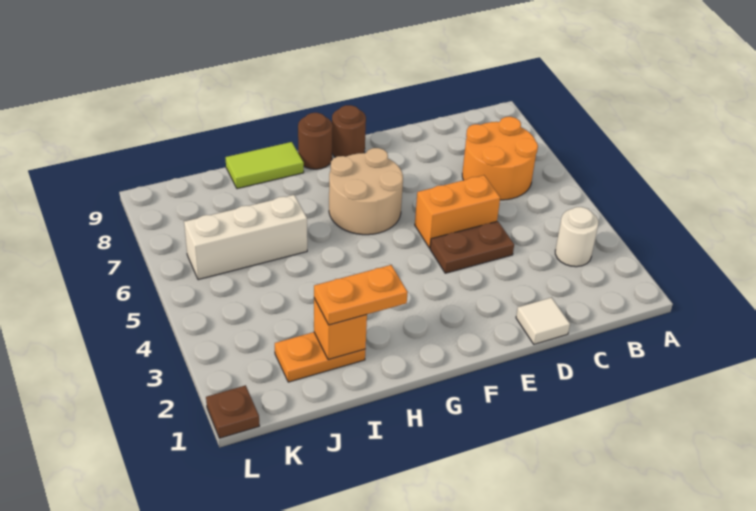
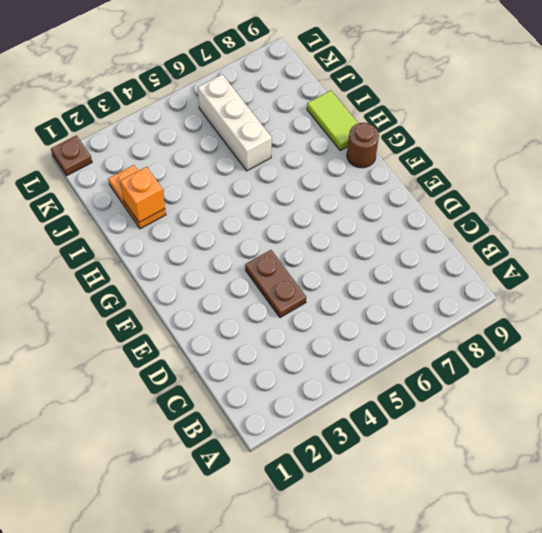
none -> white 1x1 round brick [555,207,598,267]
none -> orange 2x2 round brick [462,117,538,200]
none -> white 1x1 tile [516,298,570,344]

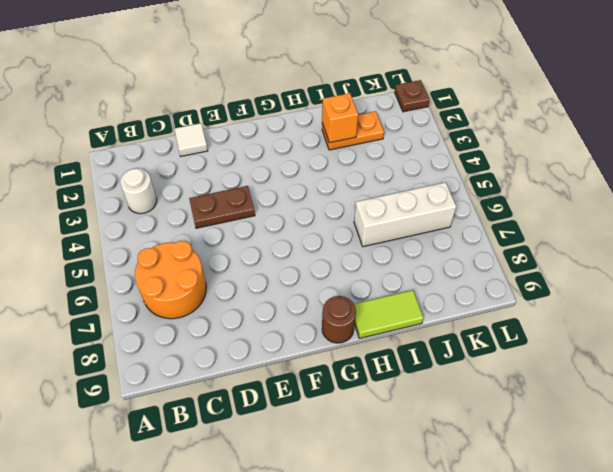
none -> orange 1x2 brick [415,175,500,248]
none -> tan 2x2 round brick [329,148,403,235]
none -> brown 1x1 round brick [332,105,366,157]

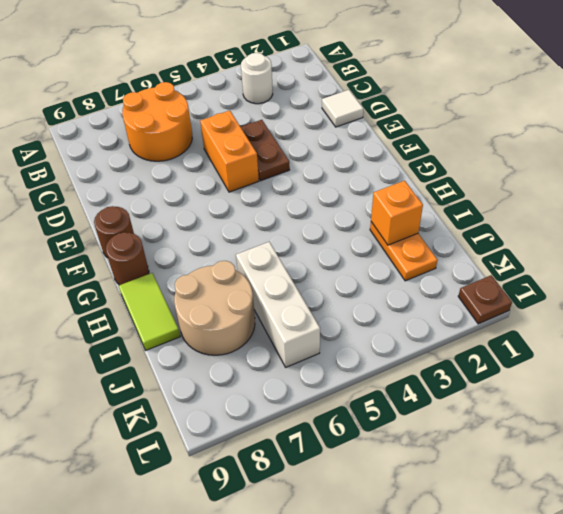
tan 2x2 round brick [174,261,255,355] -> tan 2x2 round brick moved to [329,148,403,235]
none -> orange 1x2 plate [314,265,408,325]

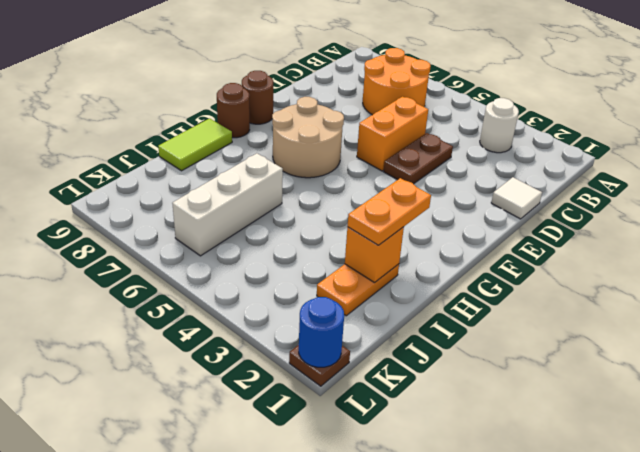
blue 1x1 round brick [299,297,344,367] -> none

